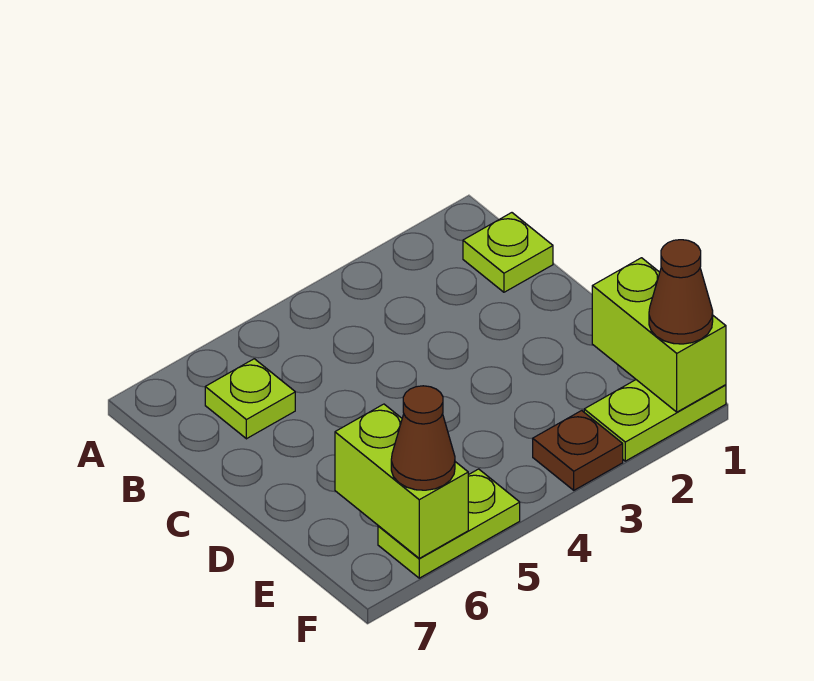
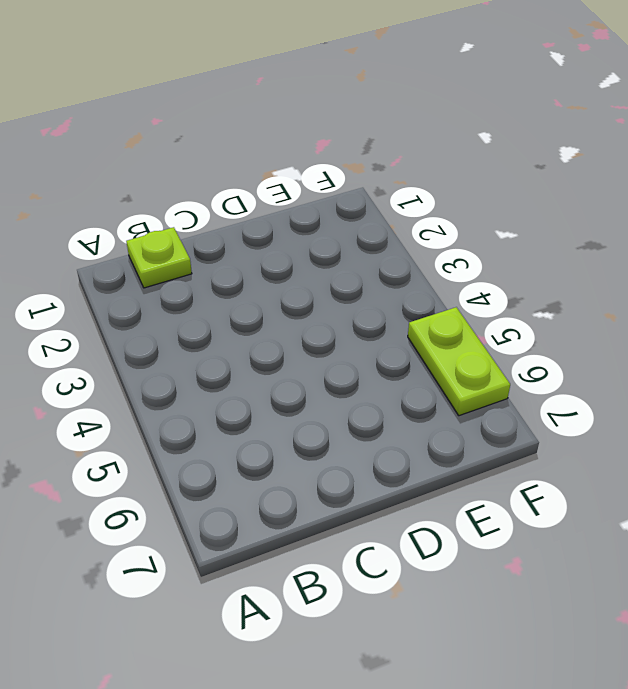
none -> lime 1x1 plate [205,359,295,439]
none -> lime 1x2 plate [584,380,726,461]

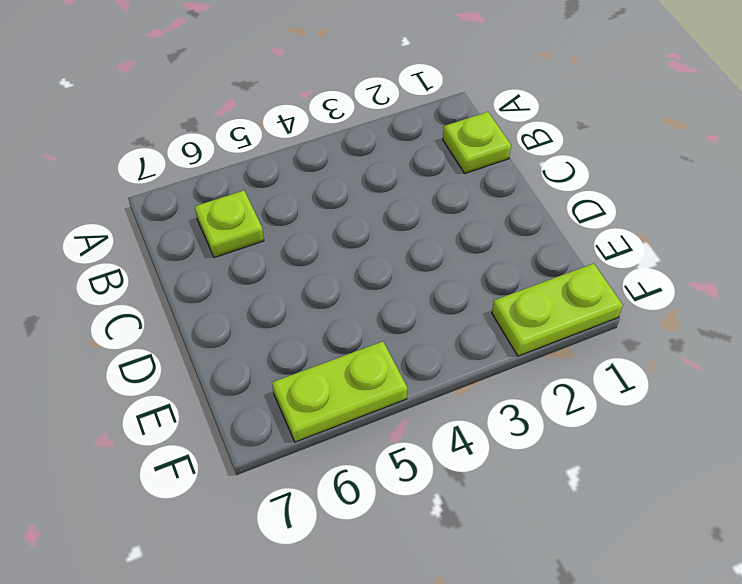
none -> brown 1x1 plate [533,411,623,490]
none -> lime 1x2 brick [592,258,726,412]

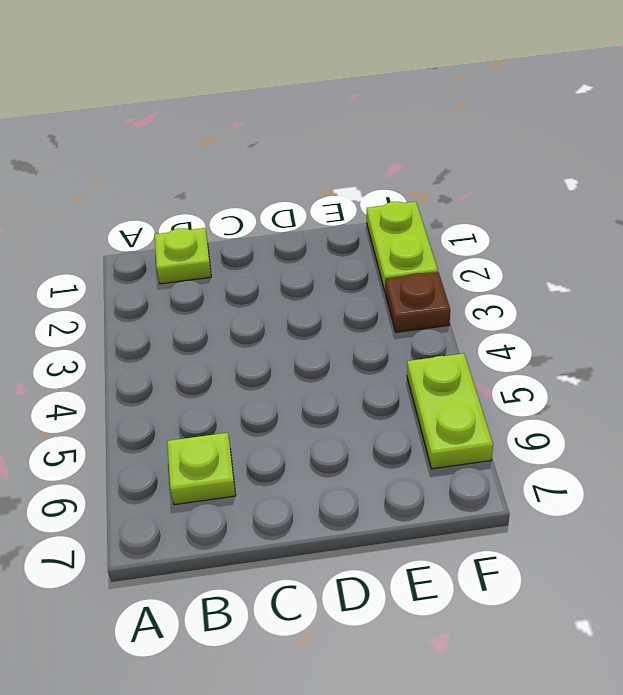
none -> lime 1x2 brick [592,258,726,412]
none -> lime 1x2 brick [335,404,468,558]

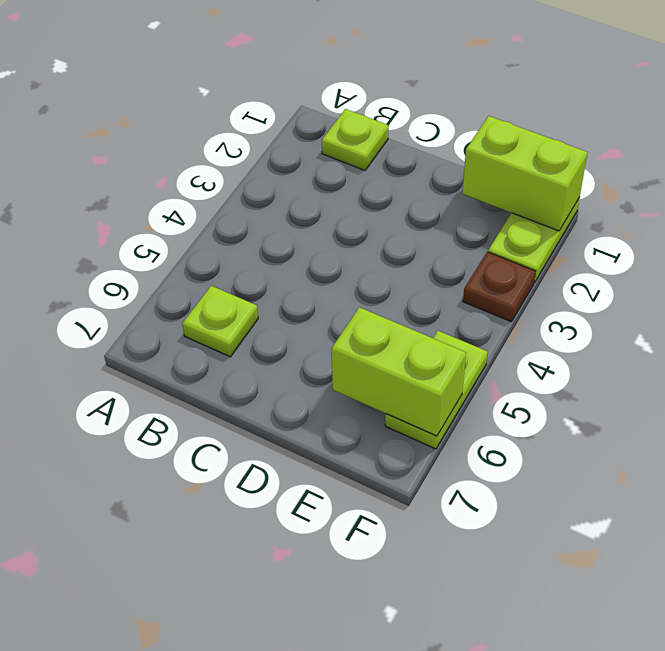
none -> brown 1x1 cone [649,240,713,344]
none -> brown 1x1 cone [391,386,455,490]

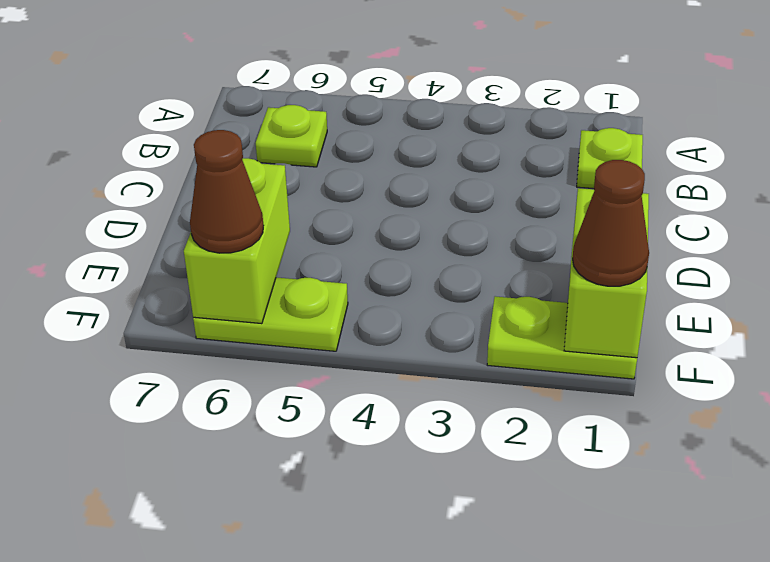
none -> brown 1x1 plate [533,411,623,490]

